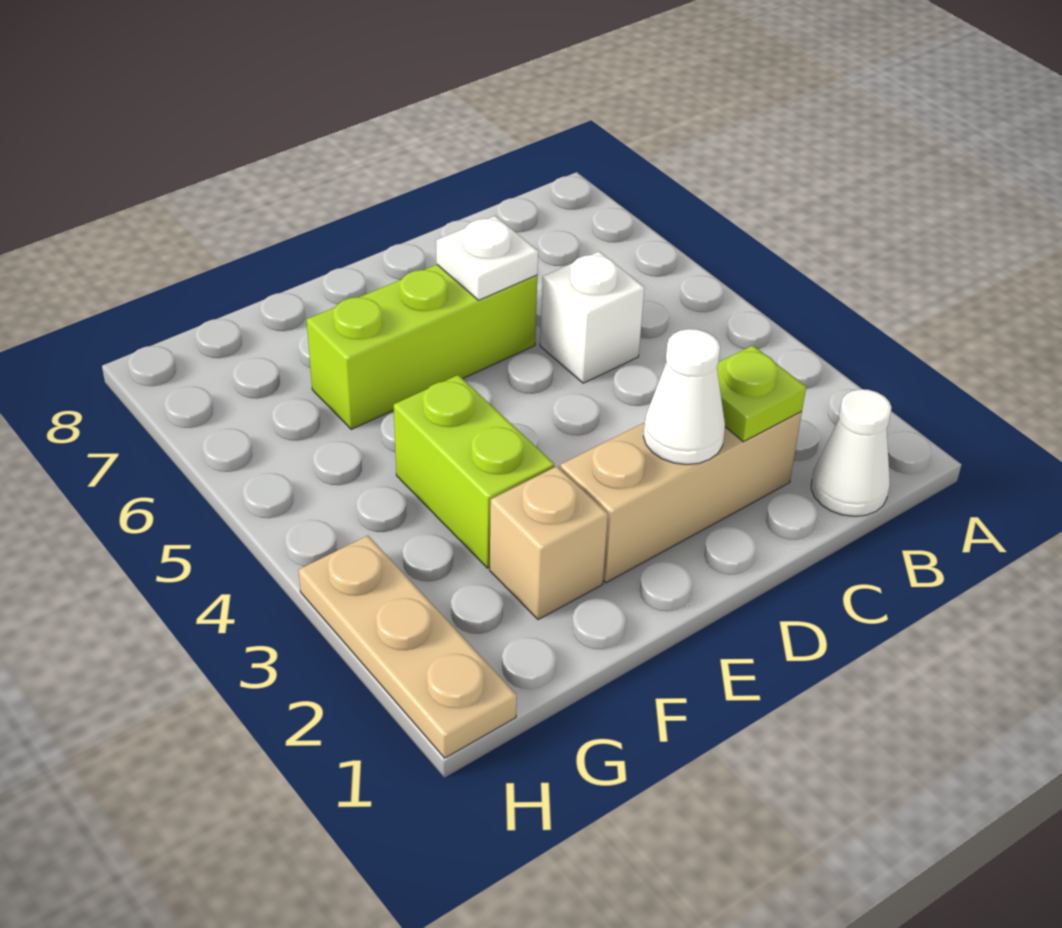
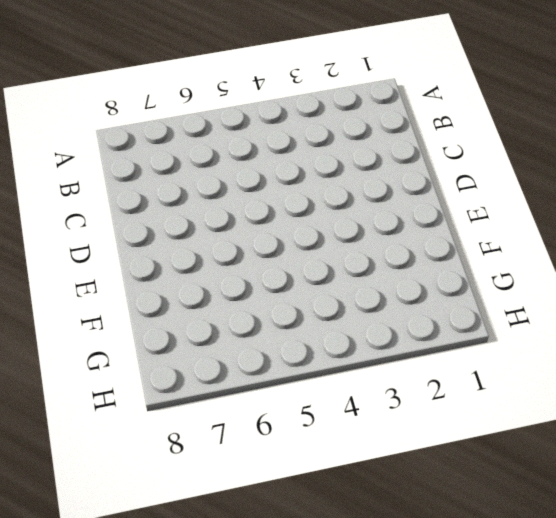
none -> white 1x1 cone [811,389,892,516]
none -> tan 1x3 brick [560,411,802,583]

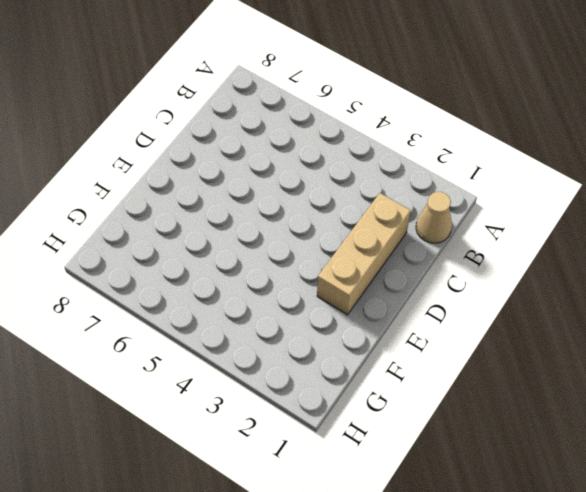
tan 1x1 cone [416,192,452,243] -> white 1x1 cone [811,389,892,516]
none -> white 1x1 brick [540,251,645,383]
none -> lime 1x3 brick [307,265,537,429]

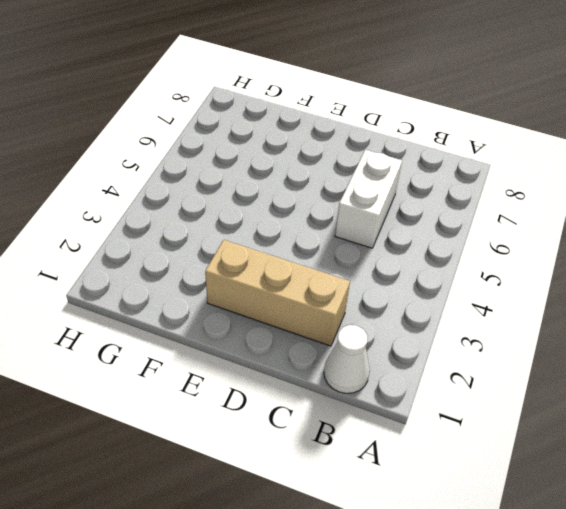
white 1x2 brick [335,150,402,248] -> white 1x1 brick [540,251,645,383]
none -> lime 1x3 brick [307,265,537,429]
none -> tan 1x1 brick [490,466,608,620]

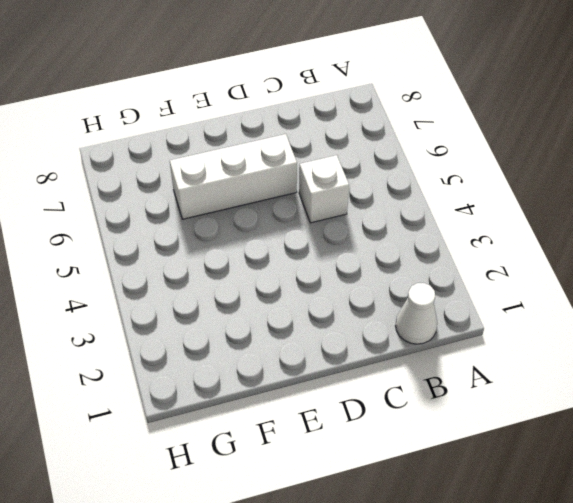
white 1x3 brick [170,134,297,219] -> lime 1x3 brick [307,265,537,429]
none -> tan 1x3 brick [560,411,802,583]
none -> tan 1x1 brick [490,466,608,620]

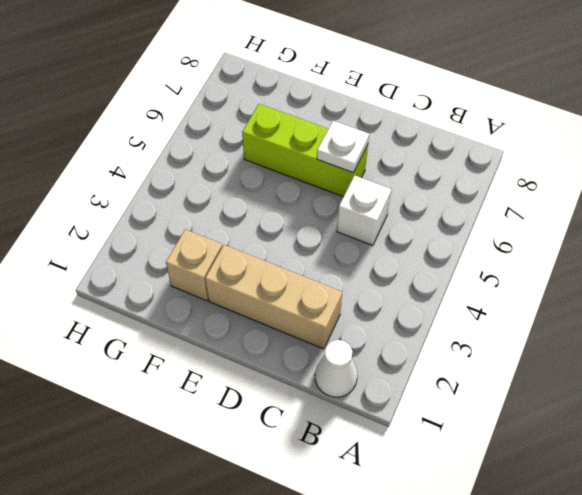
none -> lime 1x2 brick [394,375,554,568]
none -> tan 1x3 plate [298,536,517,758]

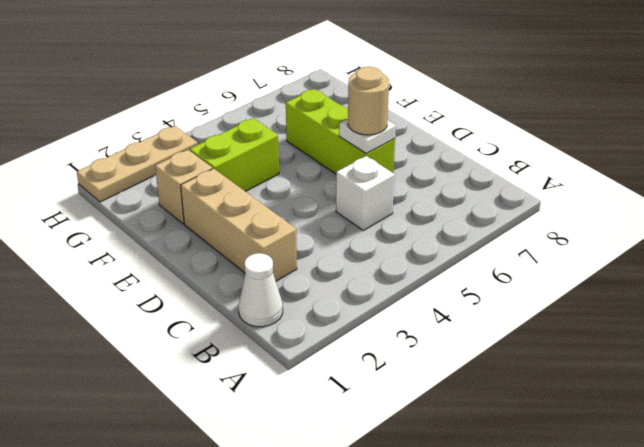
tan 1x1 round brick [348,67,389,135] -> none
none -> lime 1x1 plate [717,345,806,442]
none -> white 1x1 cone [643,329,725,465]

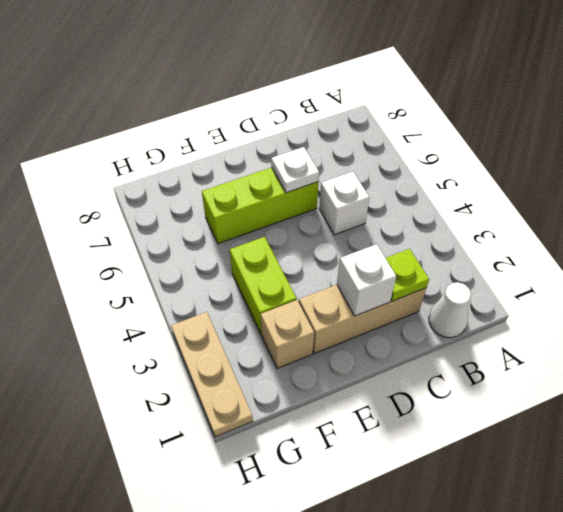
white 1x1 brick [337,244,396,316] -> white 1x1 cone [643,329,725,465]

